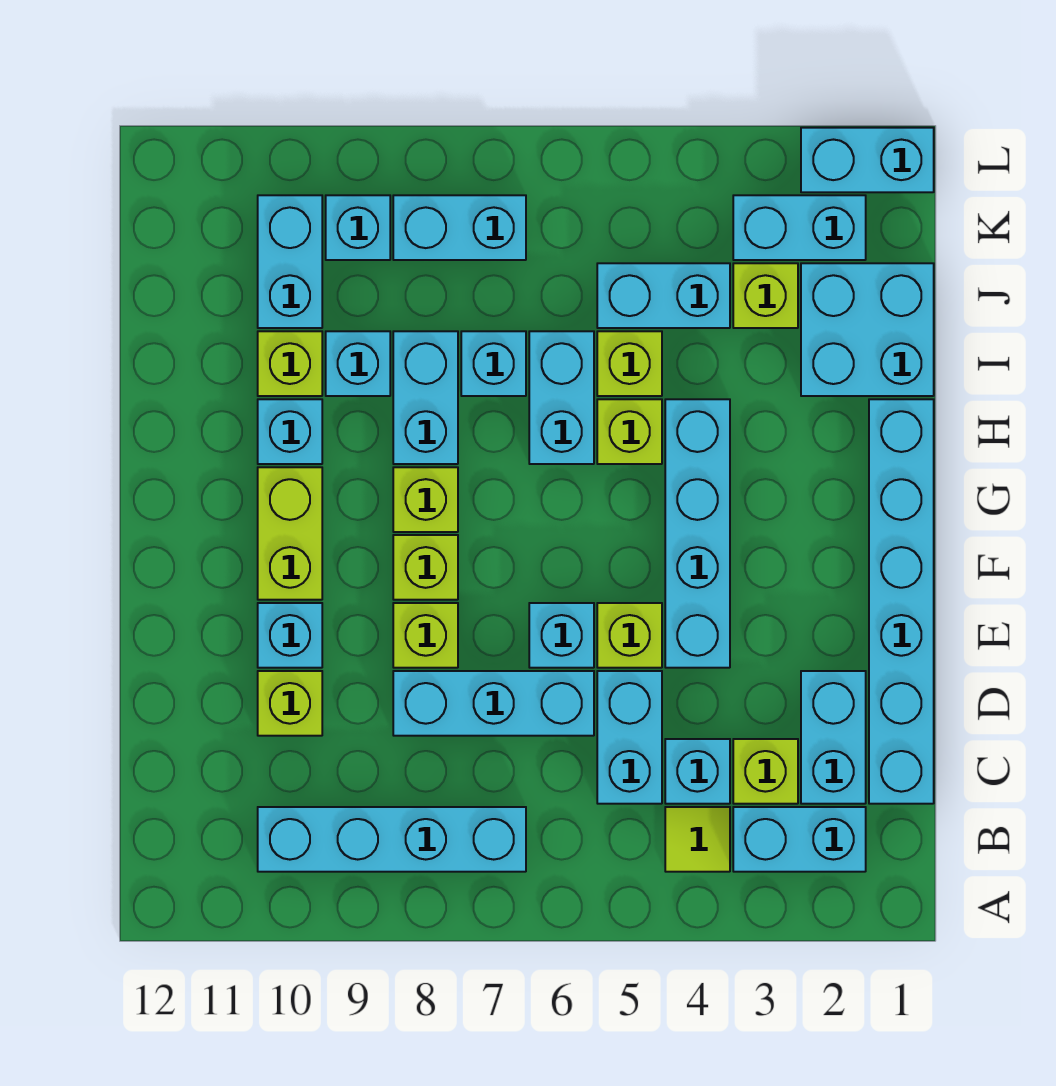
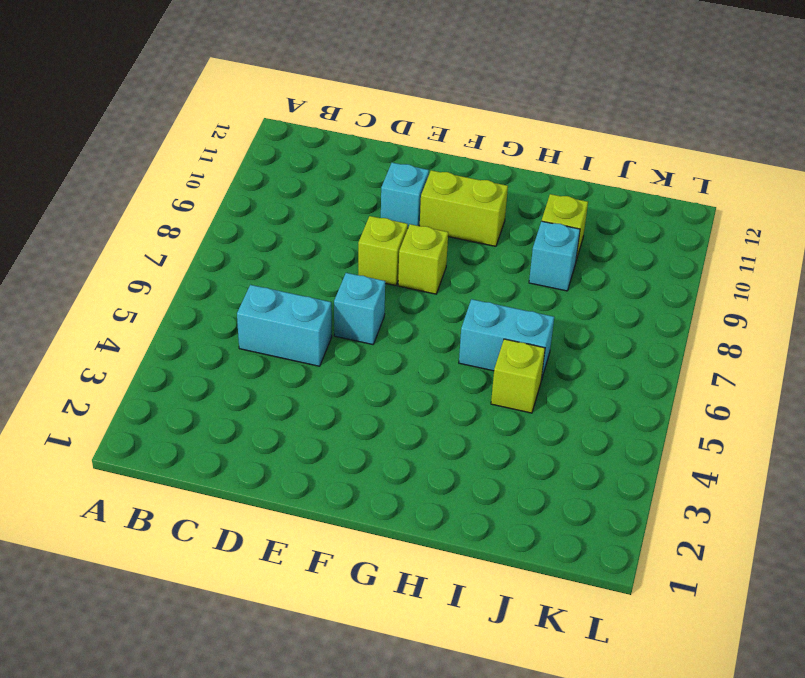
none -> cyan 1x2 brick [733,807,866,872]
none -> lime 1x1 tile [665,807,730,872]
none -> cyan 1x4 brick [258,807,526,872]
none -> cyan 1x6 brick [869,399,934,804]

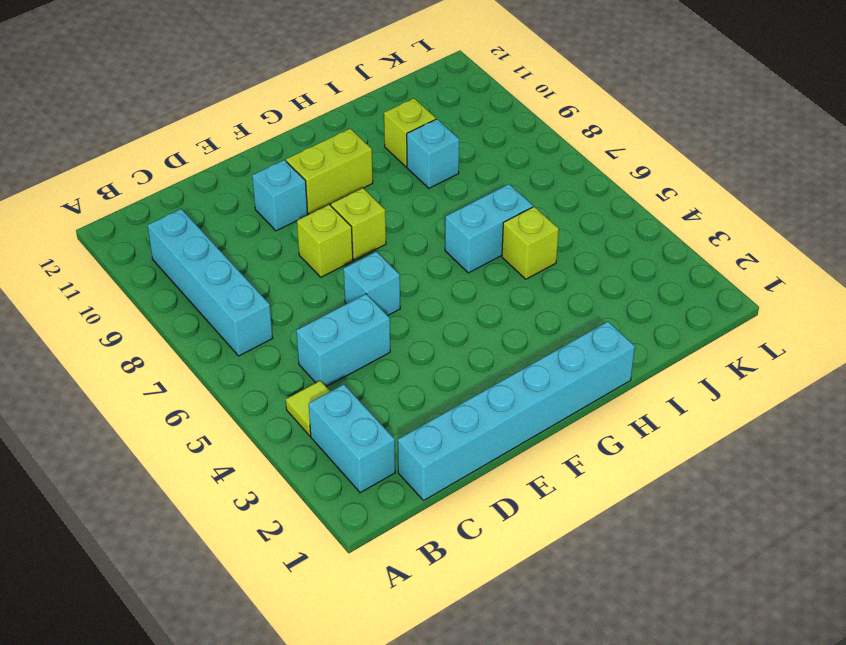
none -> cyan 1x2 brick [801,671,866,804]
none -> lime 1x1 brick [733,739,798,804]
none -> cyan 1x1 brick [665,739,730,804]
none -> cyan 1x3 brick [393,671,594,736]

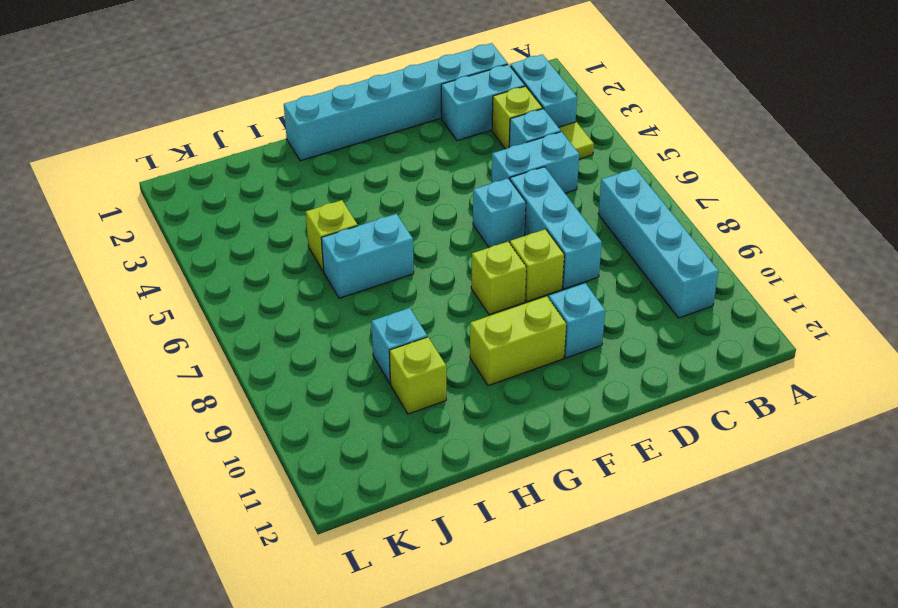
none -> lime 1x1 brick [258,671,322,736]
none -> cyan 1x4 brick [665,399,730,668]
none -> lime 1x1 brick [597,603,662,668]
none -> lime 1x1 brick [393,467,458,532]

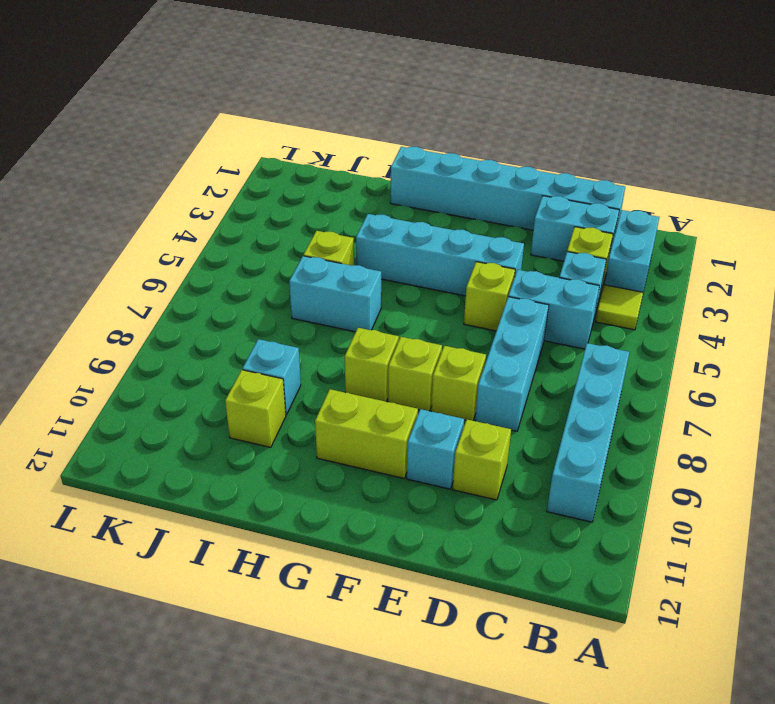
none -> cyan 1x1 brick [529,603,594,668]
none -> lime 1x1 brick [597,399,662,464]
none -> cyan 1x2 brick [393,331,458,464]
none -> cyan 1x1 brick [258,399,322,464]

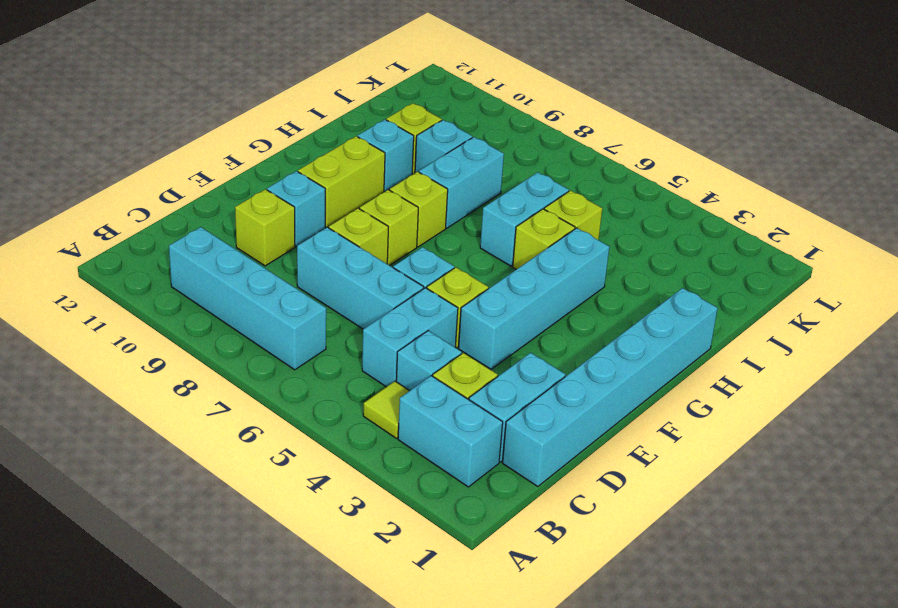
none -> cyan 2x2 brick [801,263,934,396]
none -> cyan 1x1 brick [461,331,526,396]
none -> lime 1x1 brick [733,263,798,328]
none -> cyan 1x2 brick [597,263,730,328]

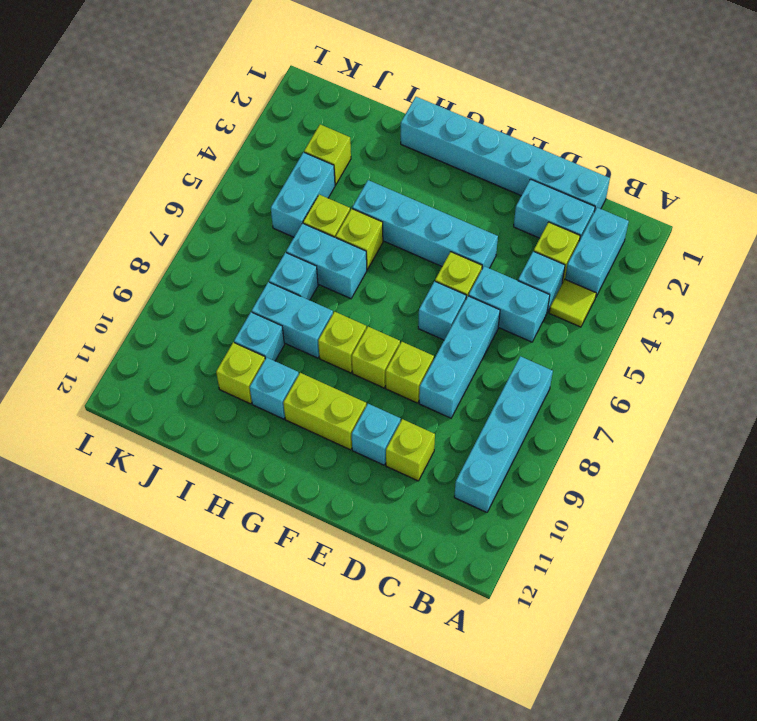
none -> cyan 2x2 brick [801,263,934,396]
none -> cyan 1x2 brick [258,195,322,328]
none -> cyan 1x2 brick [733,195,866,260]
none -> cyan 1x2 brick [393,195,526,260]

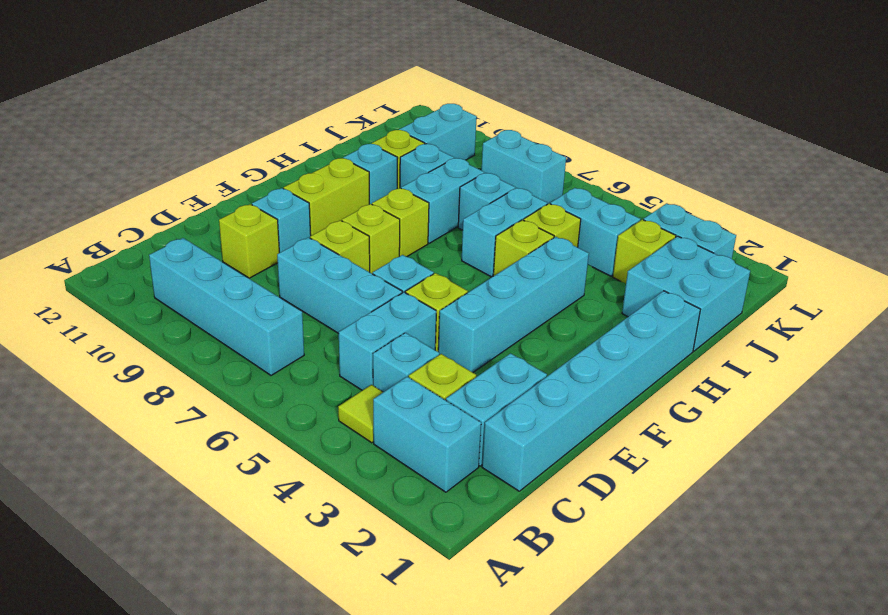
none -> cyan 1x1 brick [326,195,390,260]
none -> cyan 1x2 brick [801,128,934,192]

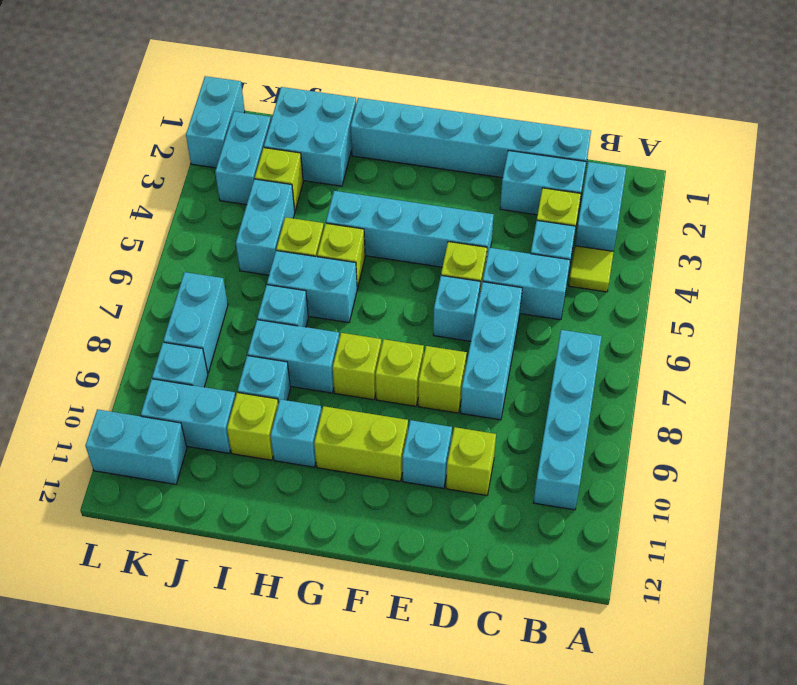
cyan 1x2 brick [85,409,187,484] -> none

